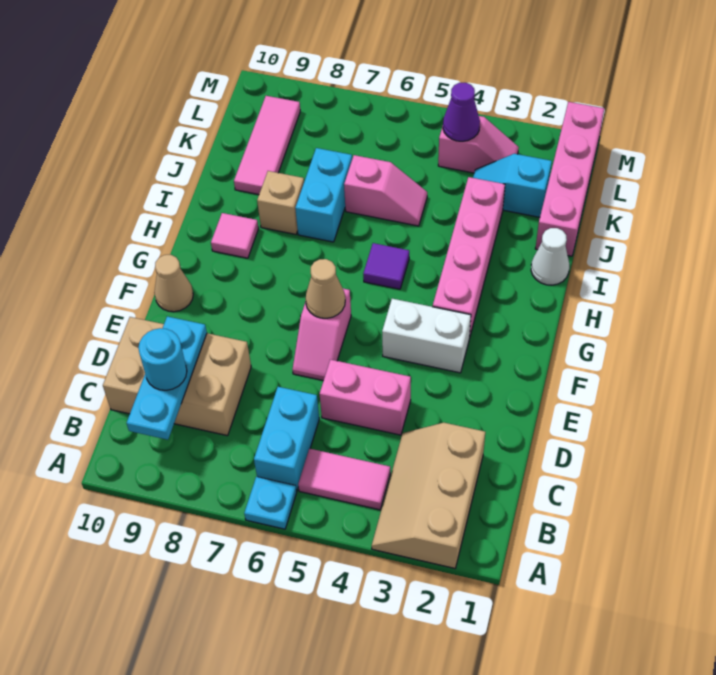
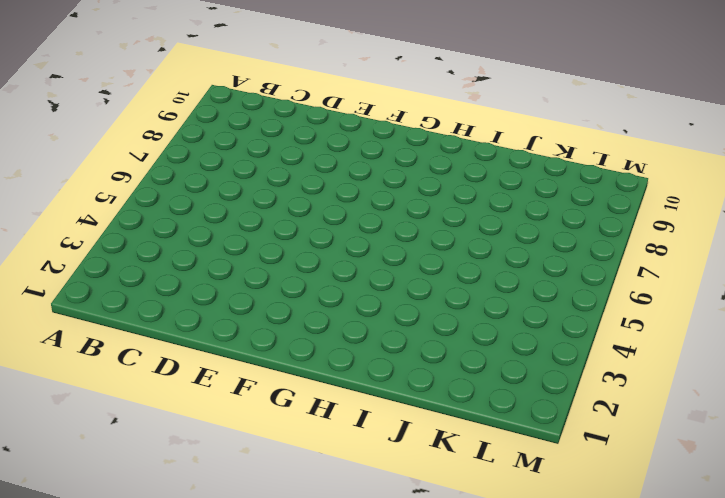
none -> tan 2x3 slope [372,423,485,568]
none -> cyan 1x1 plate [244,477,297,529]
none -> pink 1x2 tile [298,449,390,510]

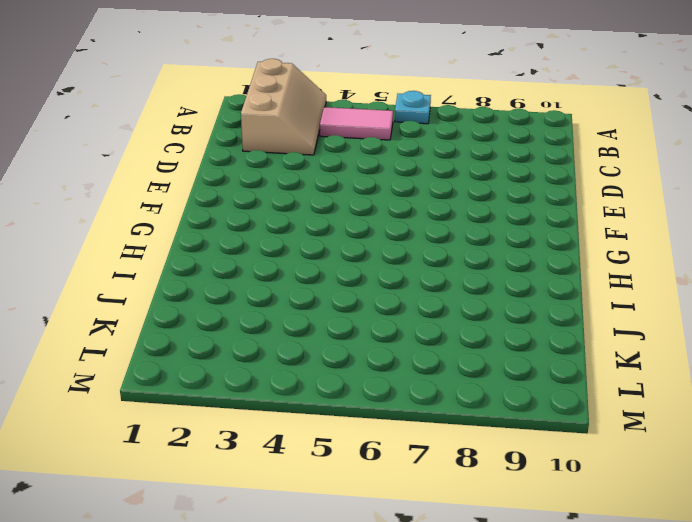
none -> cyan 1x2 brick [254,387,319,491]
none -> tan 2x3 brick [103,317,251,436]
none -> pink 1x2 brick [320,360,411,435]

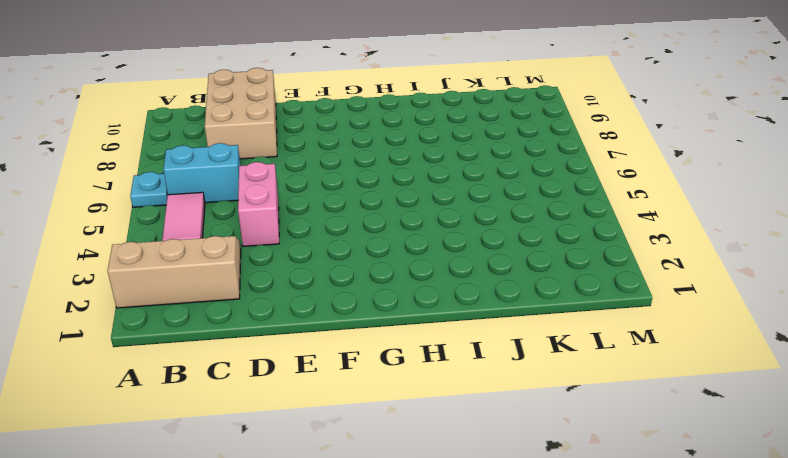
none -> pink 1x2 slope [293,289,351,381]
none -> white 1x2 brick [382,299,471,373]
none -> tan 1x1 cone [154,255,193,312]

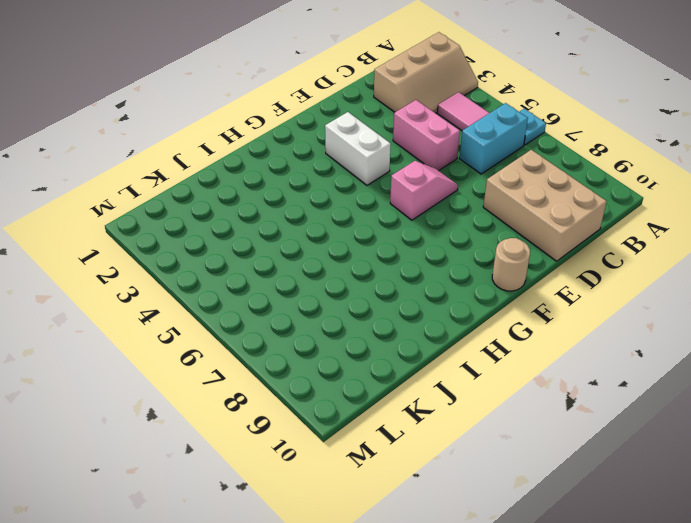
tan 1x1 round brick [492,238,530,291] -> tan 1x1 cone [154,255,193,312]
none -> pink 1x4 brick [433,177,505,338]
none -> purple 1x1 tile [363,243,409,289]
none -> pink 1x1 tile [211,213,259,258]

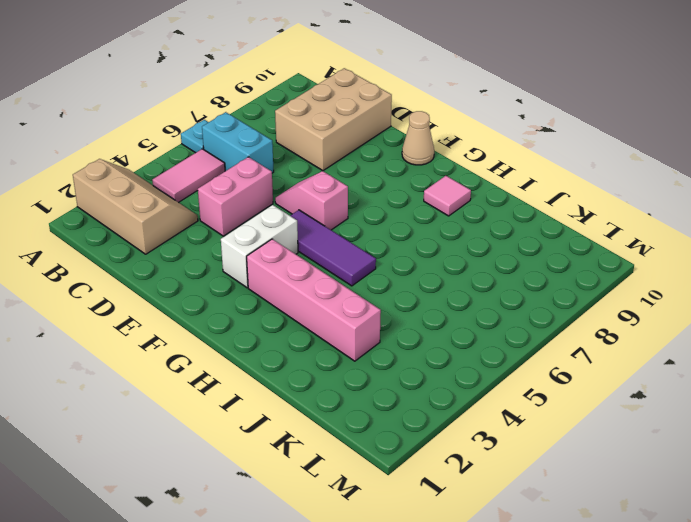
purple 1x3 tile [290,210,376,286] -> purple 1x1 tile [363,243,409,289]
none -> white 1x1 cone [531,228,569,285]
none -> cyan 1x2 brick [295,148,352,242]
none -> tan 1x1 brick [257,171,304,234]

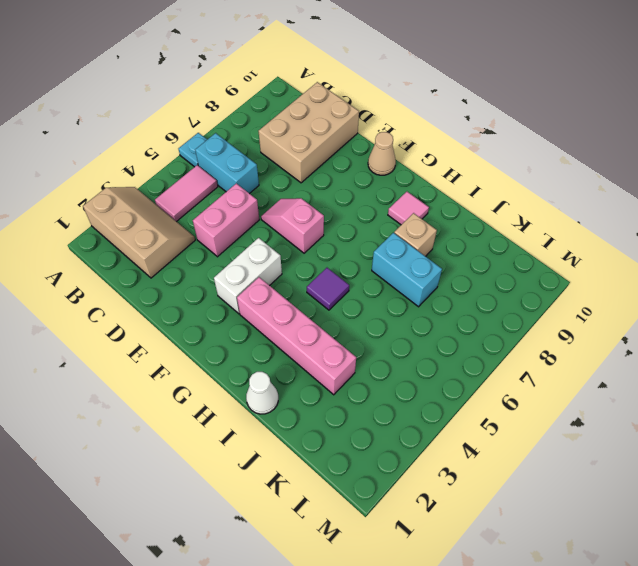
none -> pink 1x4 brick [535,102,604,256]
none -> pink 1x2 slope [344,155,427,226]
none -> pink 1x3 tile [234,96,300,195]

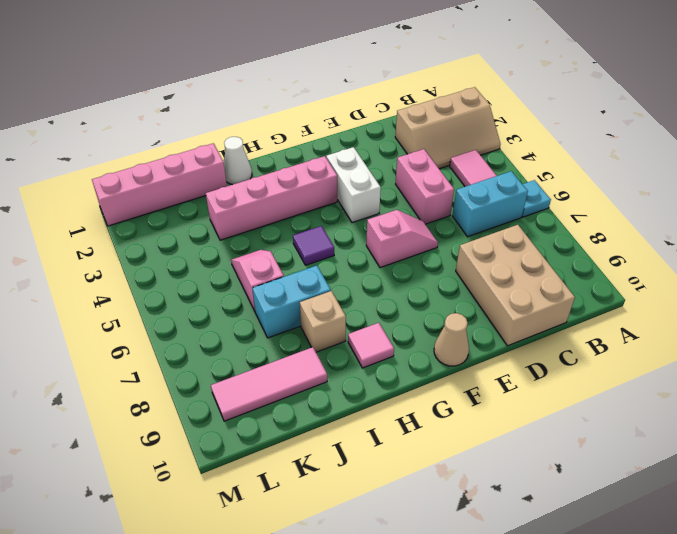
none -> cyan 1x2 slope [473,154,552,217]
none -> pink 1x2 slope [438,116,519,173]
none -> cyan 1x3 plate [127,316,207,440]

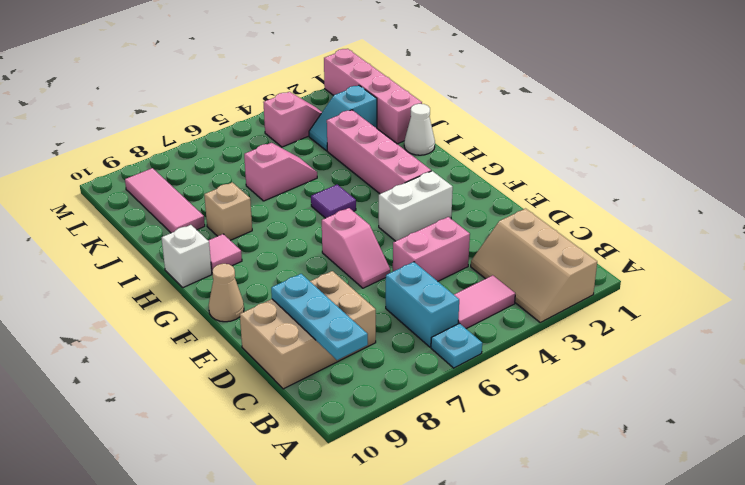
white 1x1 brick [162,225,212,287] -> none
none -> cyan 1x2 brick [295,148,352,242]
none -> tan 1x1 cone [306,259,345,318]
none -> purple 1x1 cone [443,83,480,141]

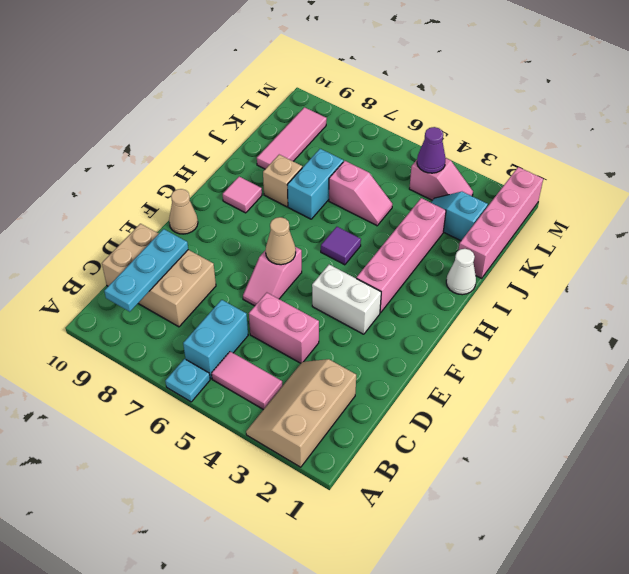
none -> cyan 1x1 round brick [138,328,187,390]

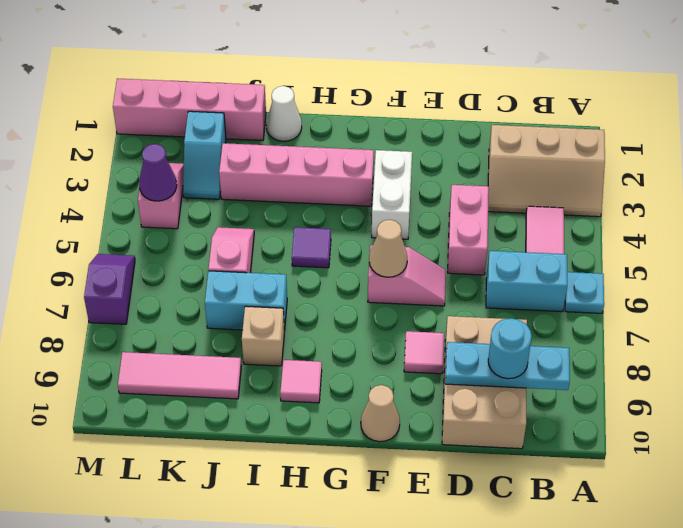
pink 1x1 tile [404,331,444,374] -> none
purple 1x2 slope [84,254,135,324] -> none

